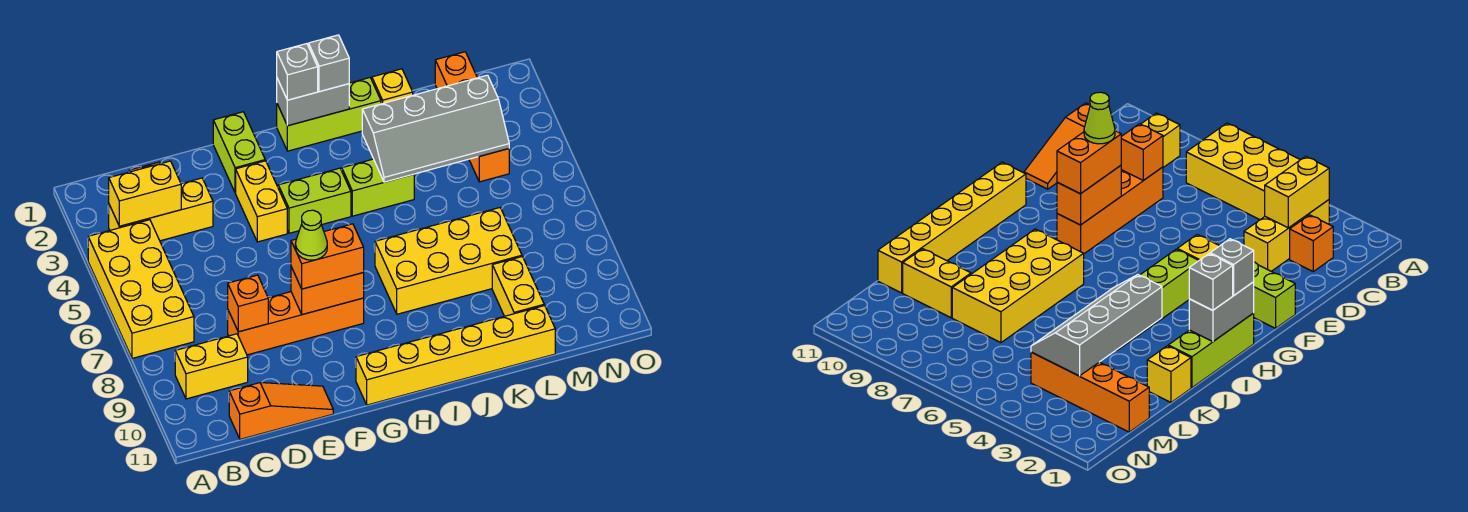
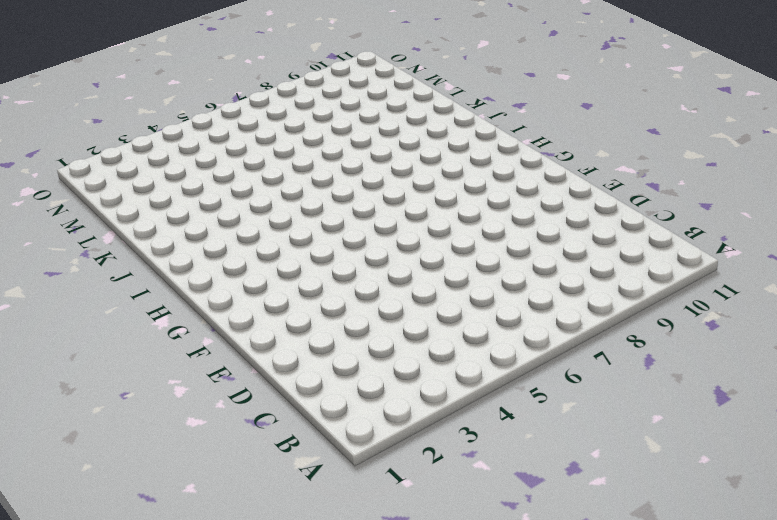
none -> yellow 2x4 brick [88,220,194,358]
none -> yellow 1x3 brick [109,178,213,241]
none -> yellow 1x2 brick [175,334,248,399]

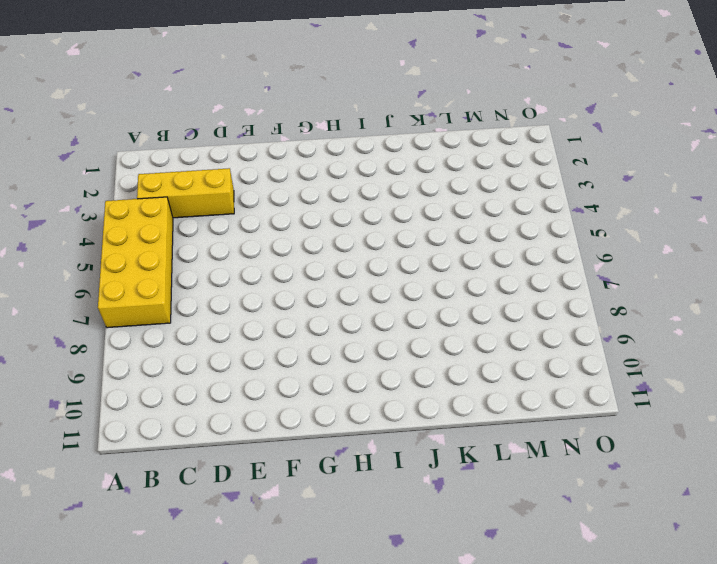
none -> yellow 1x2 brick [175,334,248,399]
none -> orange 1x1 brick [1290,215,1333,271]
none -> orange 1x3 slope [229,383,333,439]

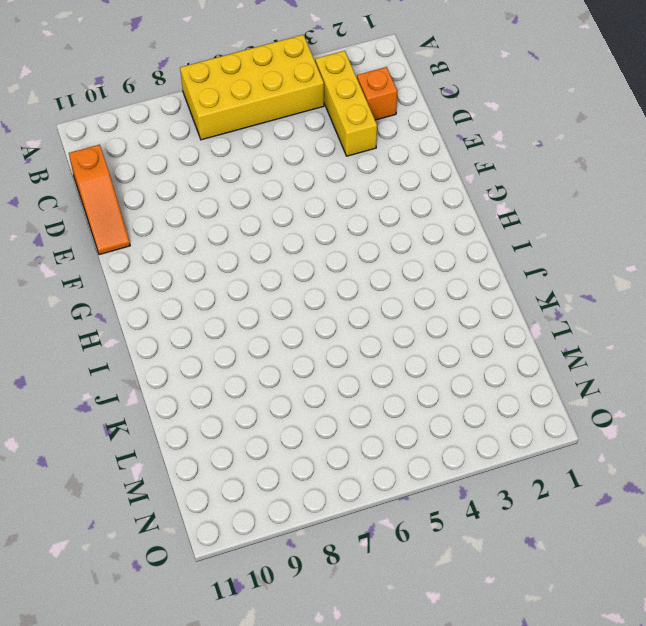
none -> yellow 1x2 brick [175,334,248,399]
none -> orange 1x4 brick [228,292,364,355]
none -> lime 1x2 brick [213,112,265,193]

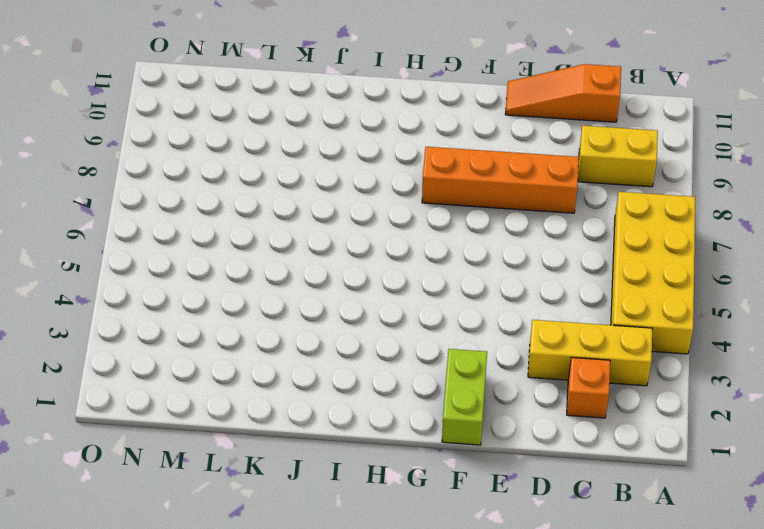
none -> yellow 1x2 brick [236,161,287,242]
none -> lime 1x2 brick [278,168,351,233]
none -> yellow 1x6 brick [356,306,555,405]

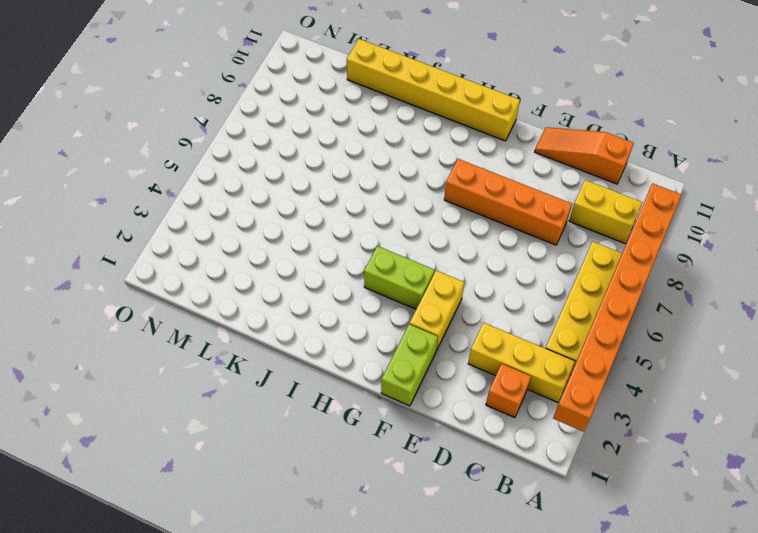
orange 1x8 brick [553,183,681,432] -> none
none -> lime 1x3 brick [277,78,381,151]
none -> lime 1x2 brick [342,159,414,216]
none -> yellow 2x4 brick [375,208,522,314]

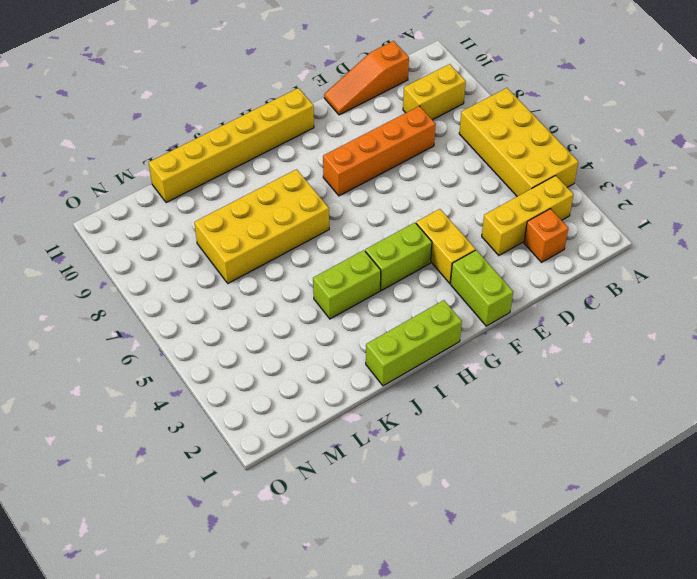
none -> yellow 1x1 brick [372,69,413,104]
none -> yellow 1x2 brick [492,257,544,316]
none -> orange 1x4 brick [435,52,509,182]

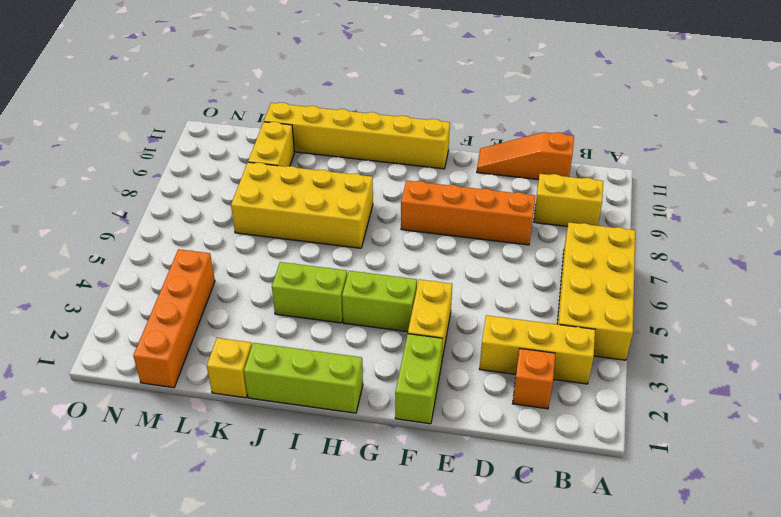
none -> yellow 1x2 brick [109,161,181,226]
none -> orange 1x1 brick [228,275,268,332]
none -> orange 1x2 brick [291,267,364,315]

